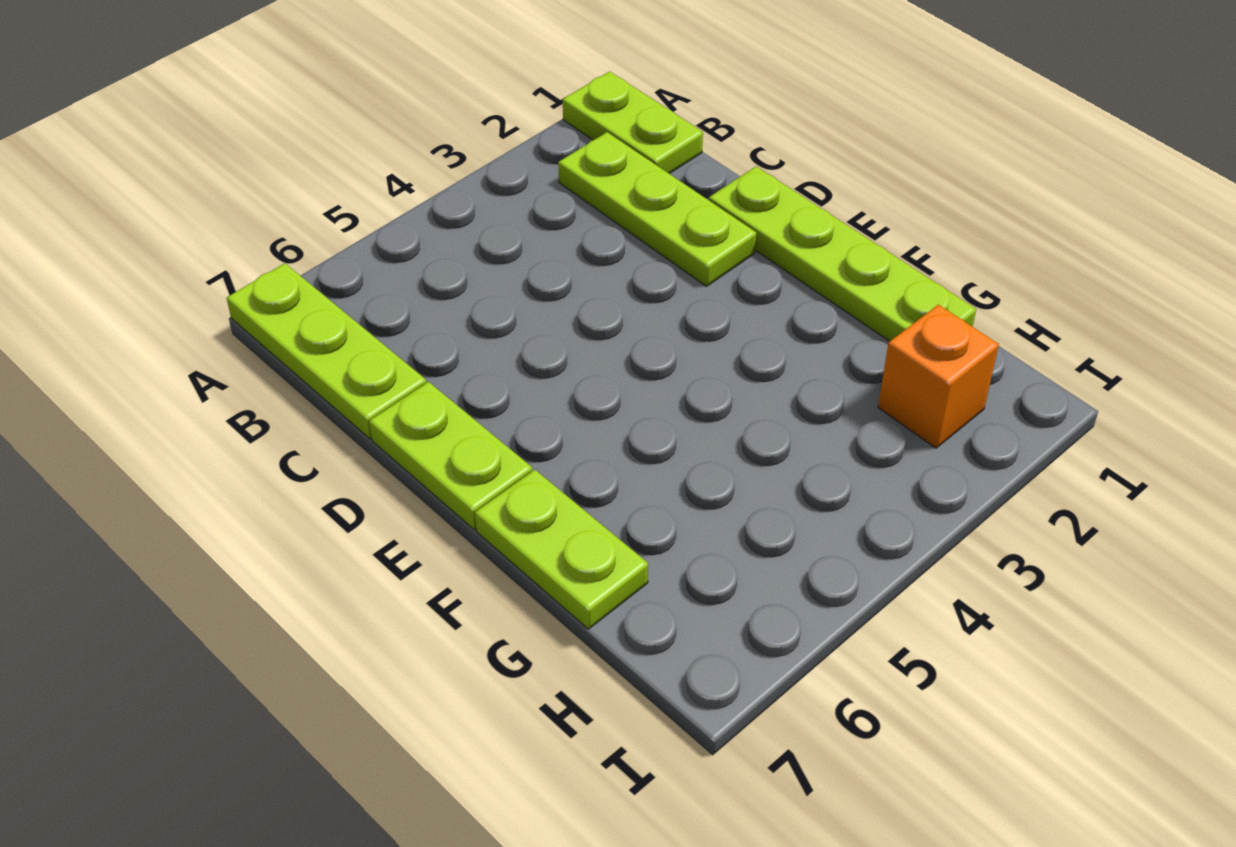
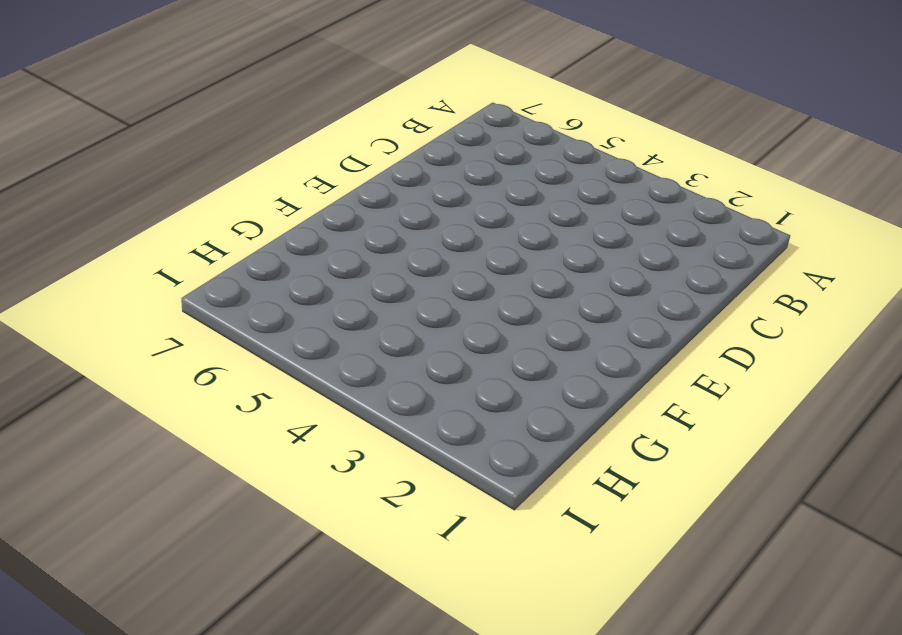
none -> lime 1x2 plate [563,71,703,174]
none -> lime 1x3 plate [227,263,426,439]

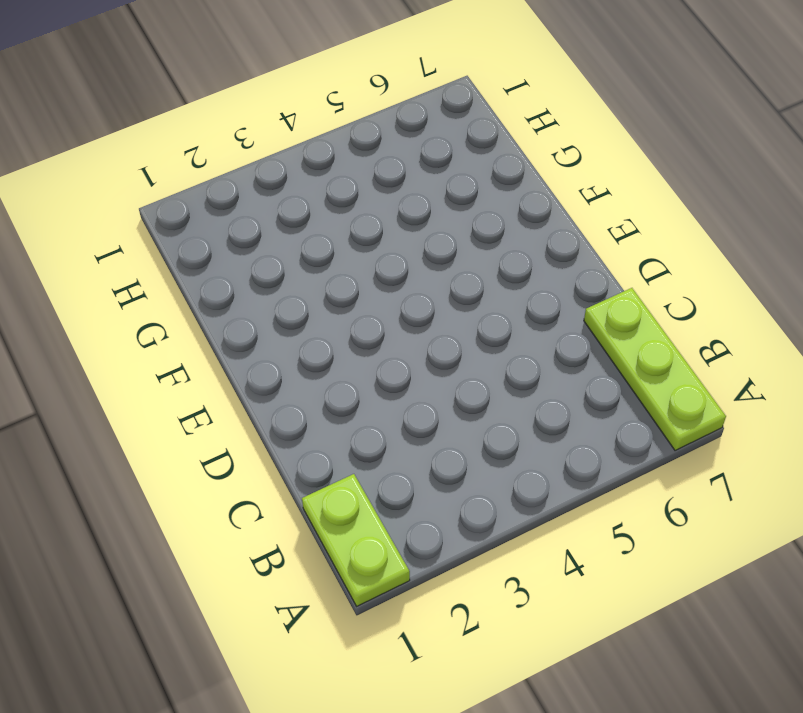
none -> lime 1x3 plate [558,132,756,286]
none -> lime 1x4 plate [709,166,976,341]

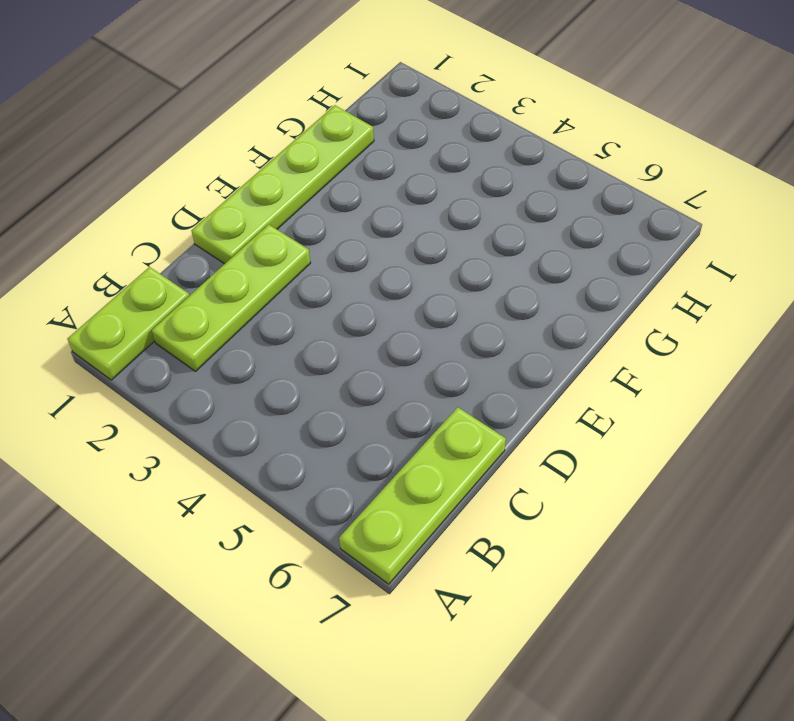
none -> lime 1x2 plate [369,382,532,530]
none -> lime 1x2 plate [475,470,648,629]

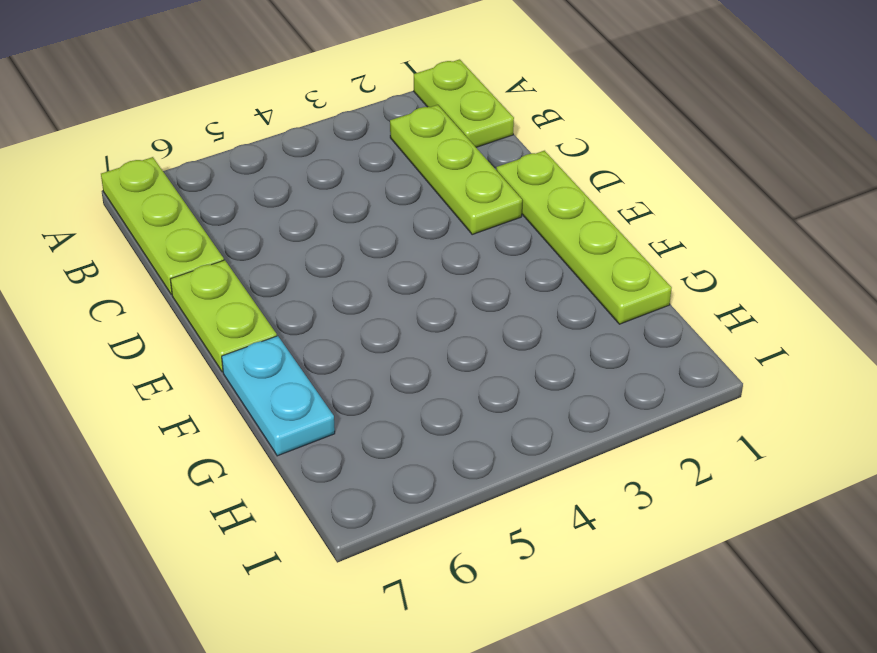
cyan 1x2 plate [222,336,335,456] -> lime 1x2 plate [475,470,648,629]
none -> orange 1x1 brick [878,305,999,448]

